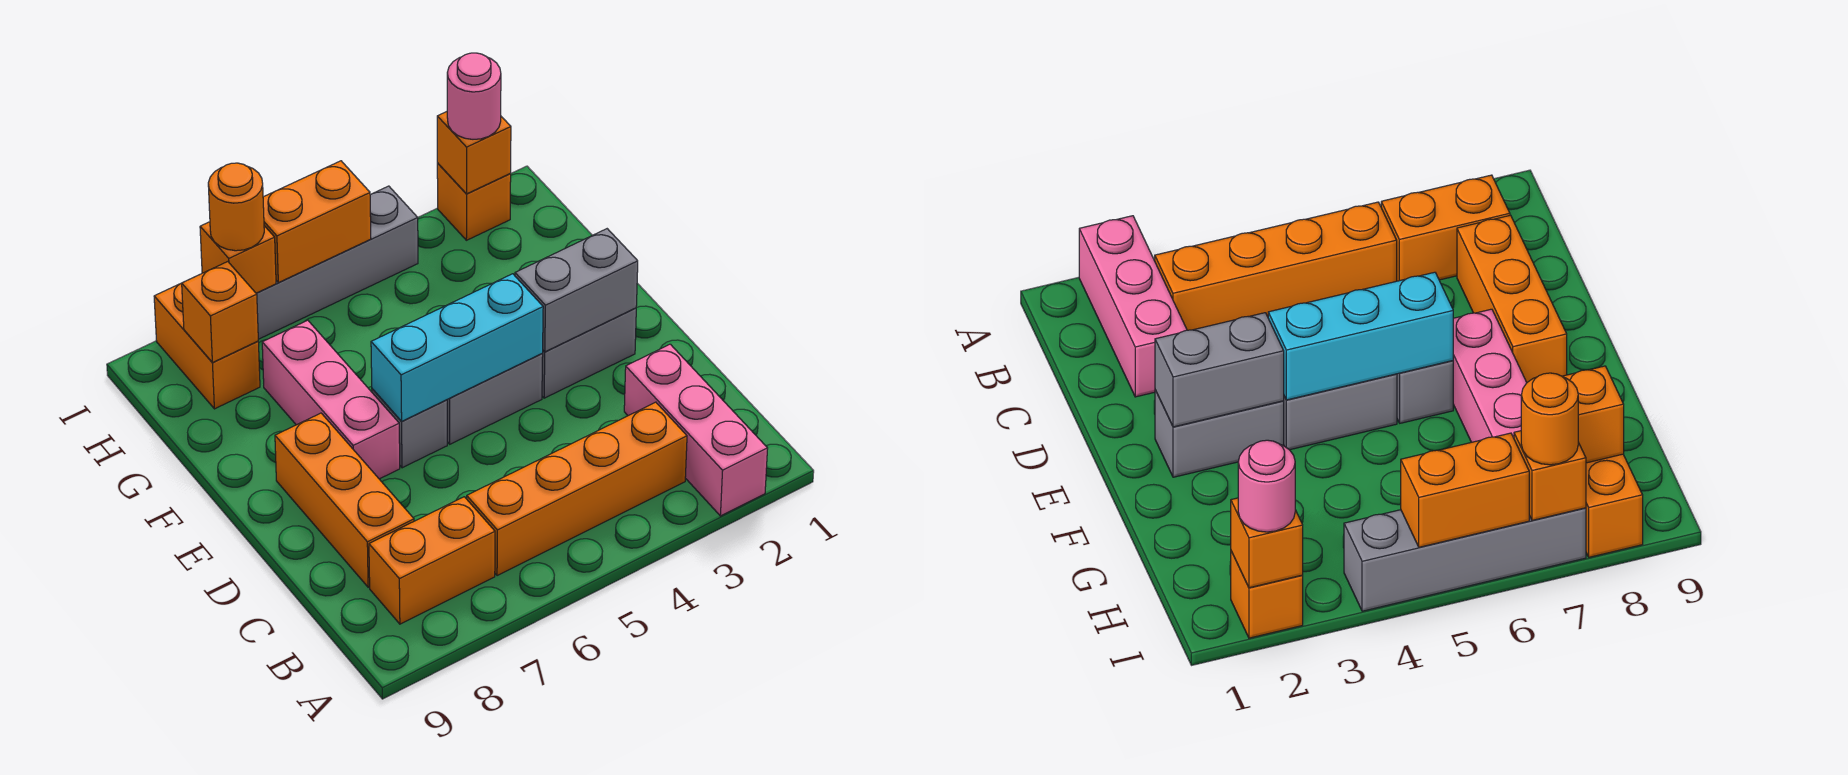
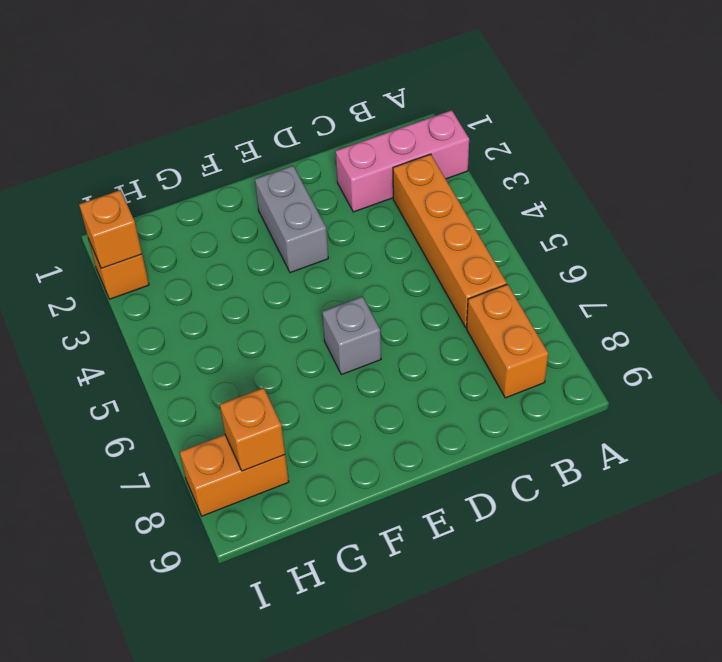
none -> orange 1x3 brick [275,413,414,587]
none -> grey 1x2 brick [447,354,543,444]
none -> pink 1x3 brick [262,320,400,479]

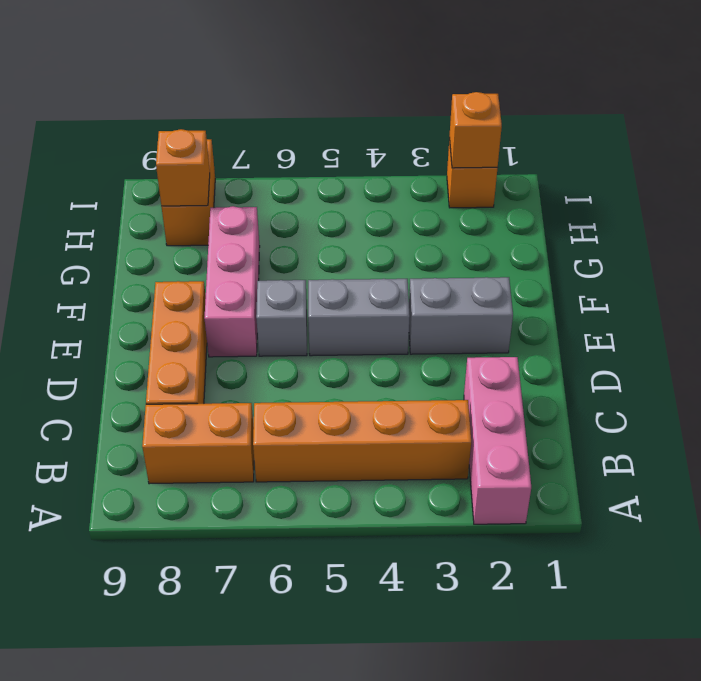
none -> grey 1x4 brick [256,186,418,339]
none -> grey 1x2 brick [515,229,638,352]
none -> cyan 1x3 brick [371,274,543,421]

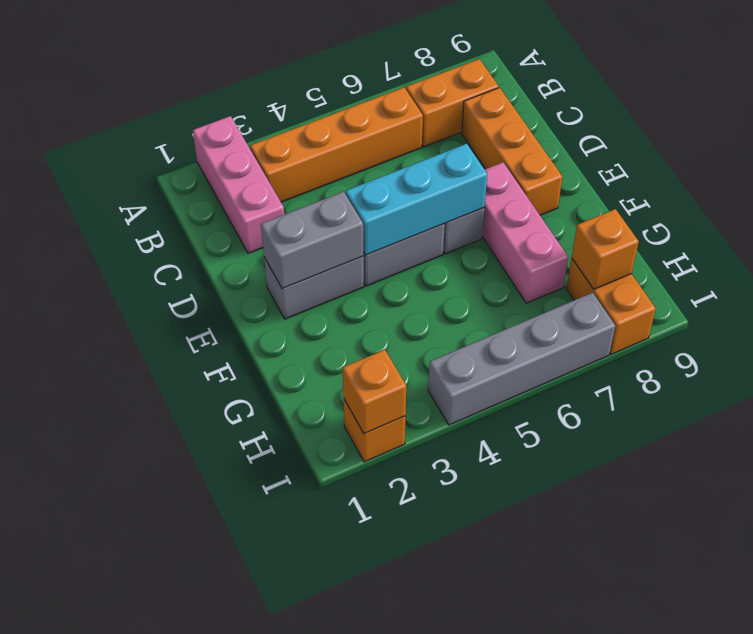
none -> orange 1x2 brick [263,161,371,283]
none -> orange 1x1 brick [200,222,276,293]
none -> pink 1x1 round brick [447,53,501,139]

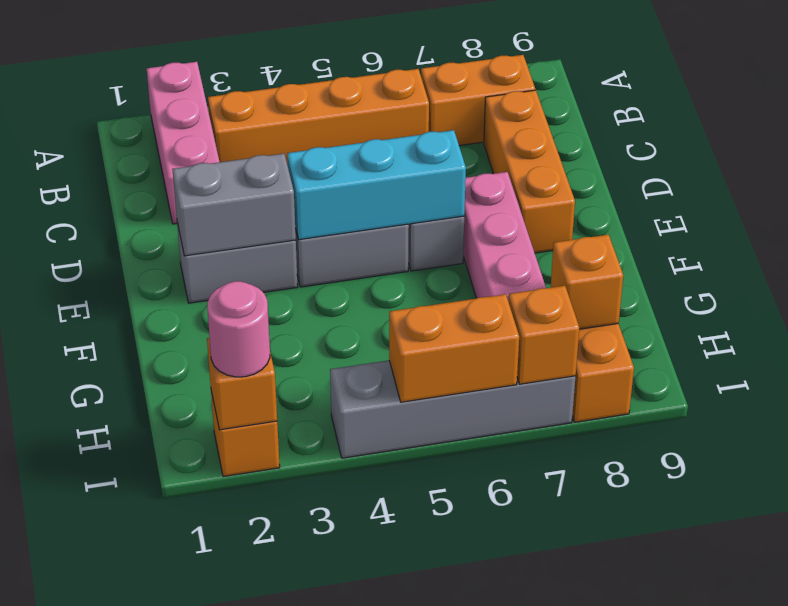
none -> orange 1x1 round brick [208,163,264,251]

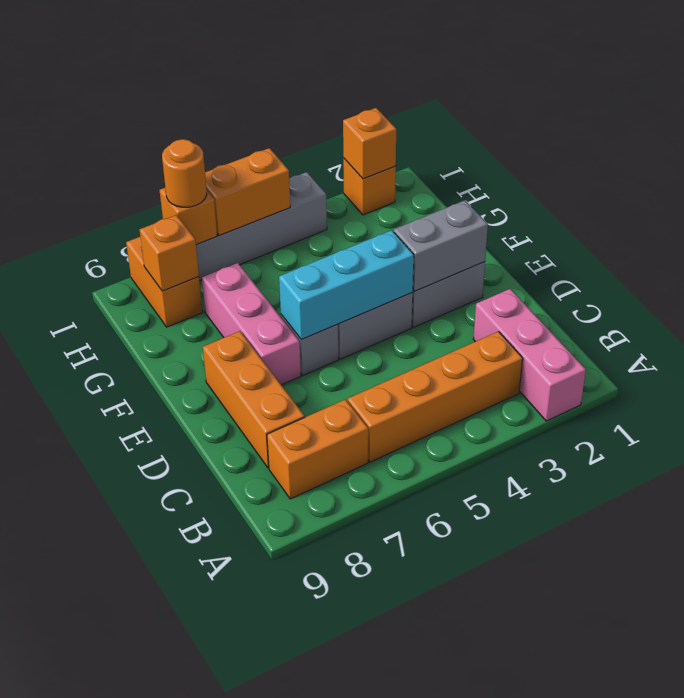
none -> pink 1x1 round brick [447,53,501,139]

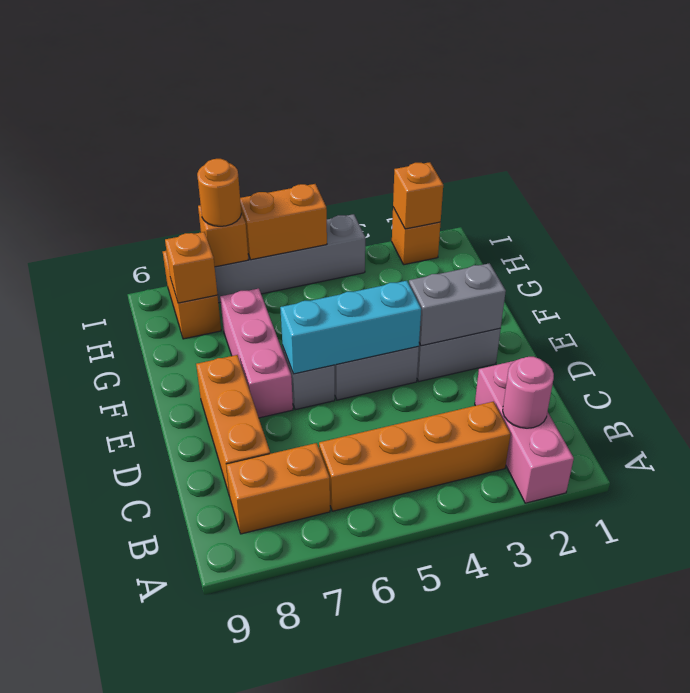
pink 1x1 round brick [503,357,554,428] -> pink 1x1 round brick moved to [447,53,501,139]

